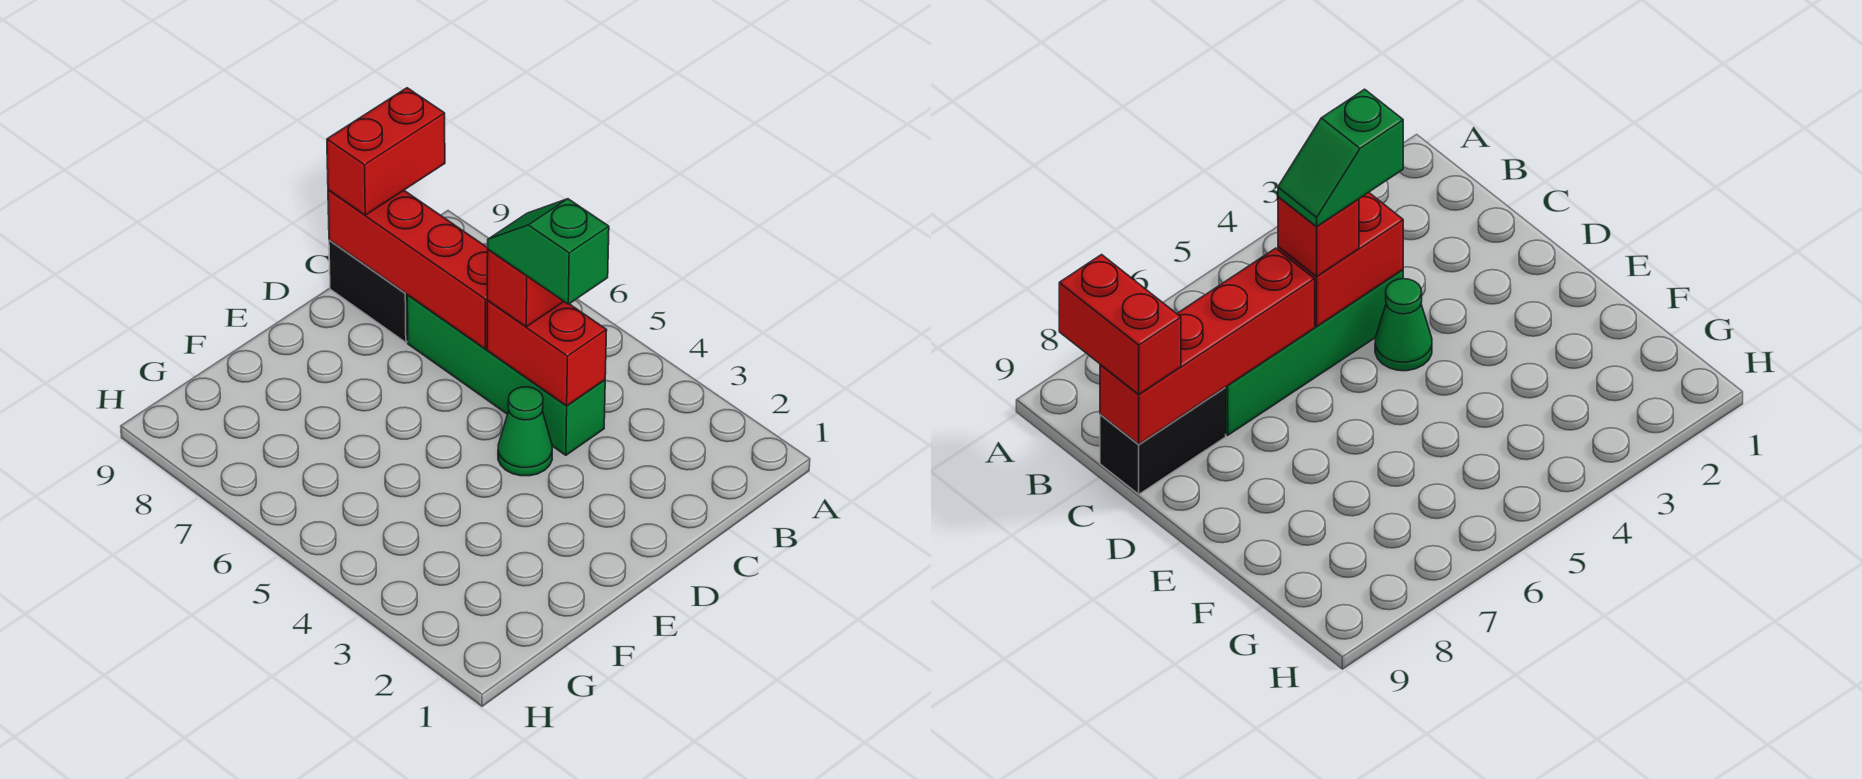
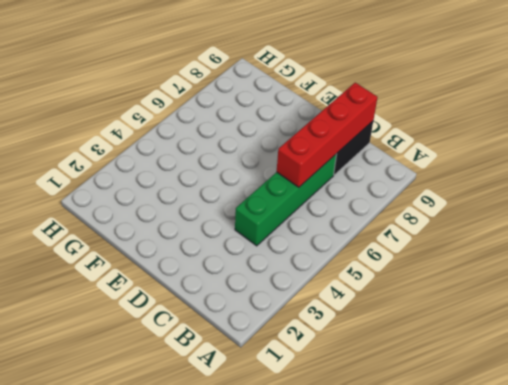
none -> green 1x1 cone [498,387,552,476]
none -> red 1x2 brick [487,300,607,406]

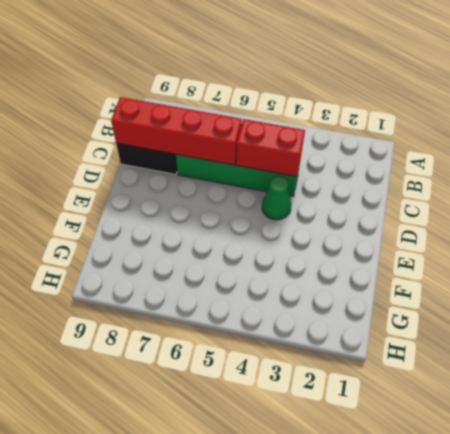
none -> red 1x2 brick [327,88,445,215]
none -> red 1x1 brick [487,250,564,327]

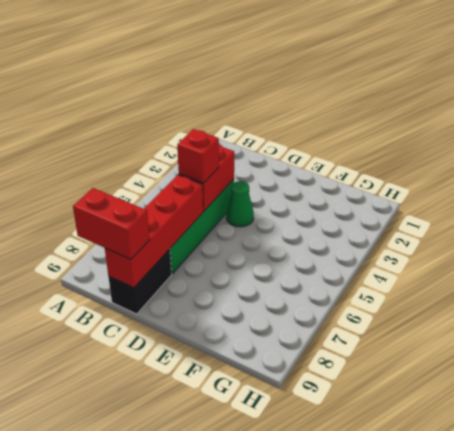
none -> green 1x2 slope [488,199,609,304]

